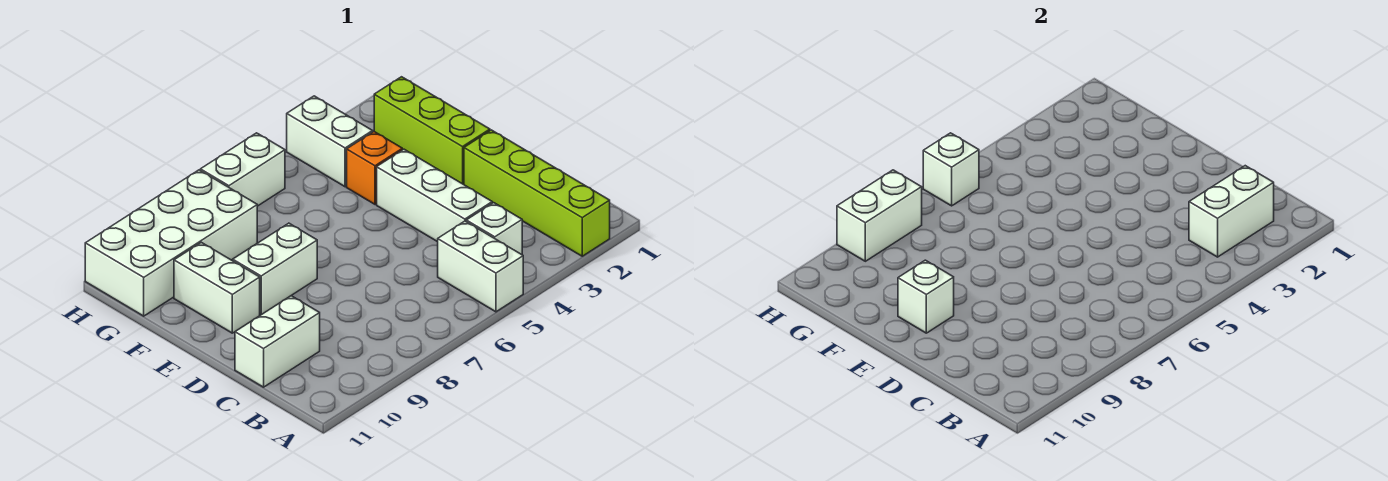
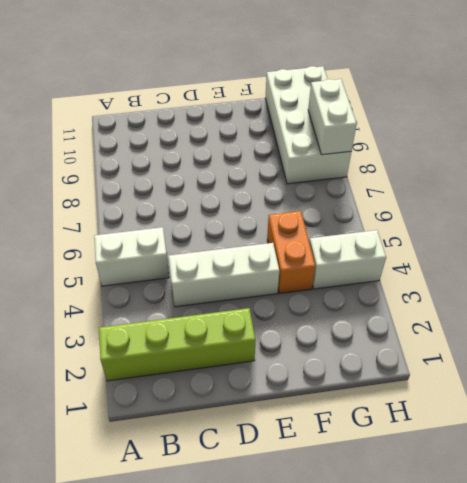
orange 1x2 brick [267,211,315,293] -> orange 1x1 brick [347,132,402,204]
none -> white 1x1 brick [466,203,522,255]
none -> white 1x2 brick [235,296,320,387]
none -> lime 1x3 brick [374,77,490,185]

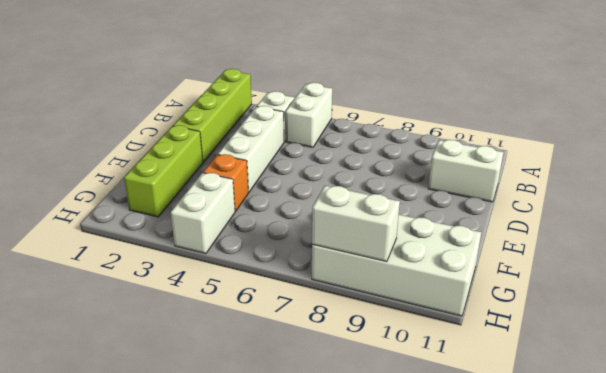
none -> white 1x2 brick [233,223,317,315]
none -> white 1x2 brick [174,242,260,333]
none -> white 1x2 brick [200,133,285,206]

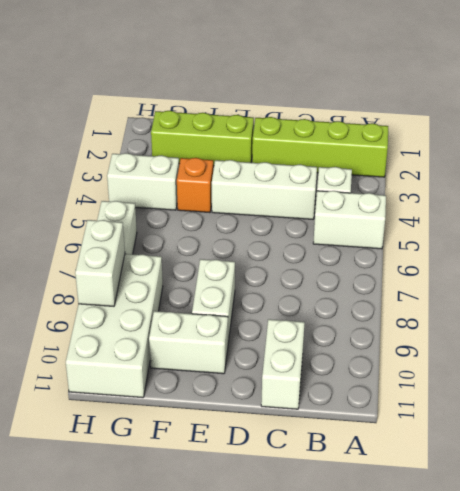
none -> white 1x2 brick [1189,166,1274,257]
none -> white 1x1 brick [898,260,954,333]
none -> white 1x1 brick [923,133,979,206]

